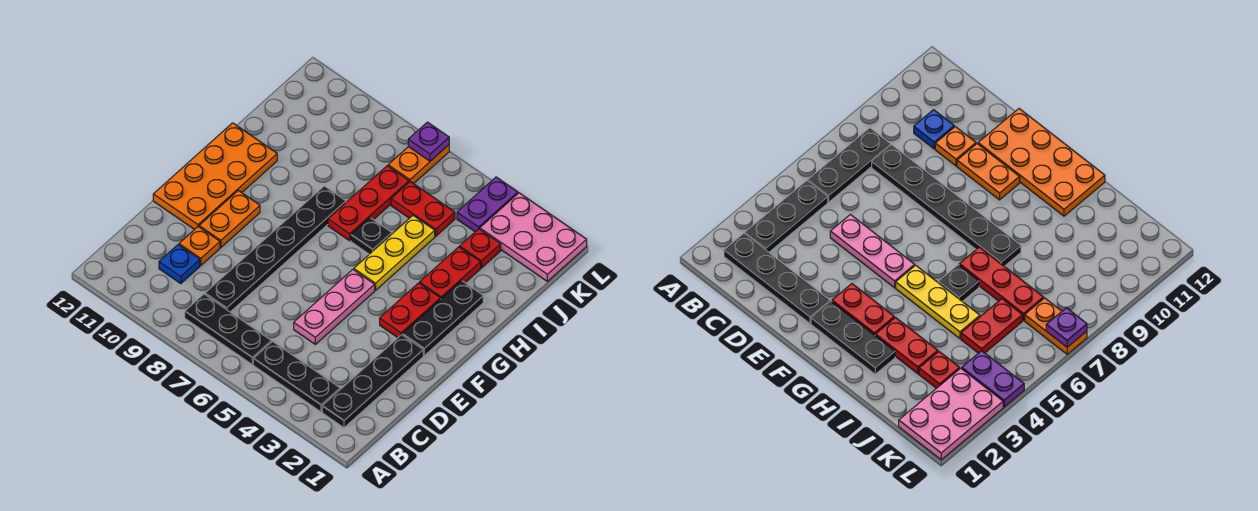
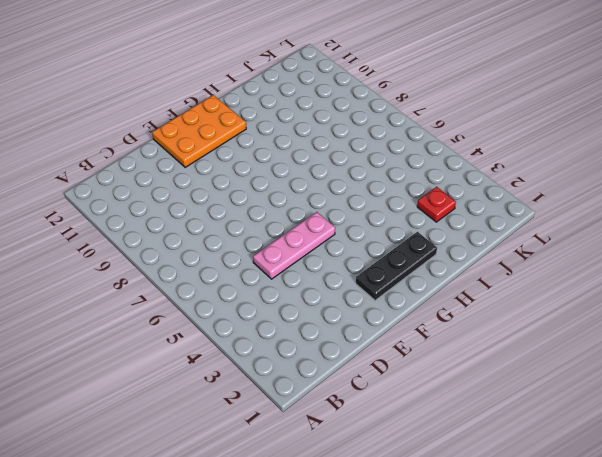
orange 2x3 plate [152,95,246,167] -> orange 2x4 plate [153,123,277,230]
none -> black 1x4 plate [322,335,423,428]
none -> black 1x3 plate [253,341,340,412]
none -> black 1x3 plate [185,294,271,365]

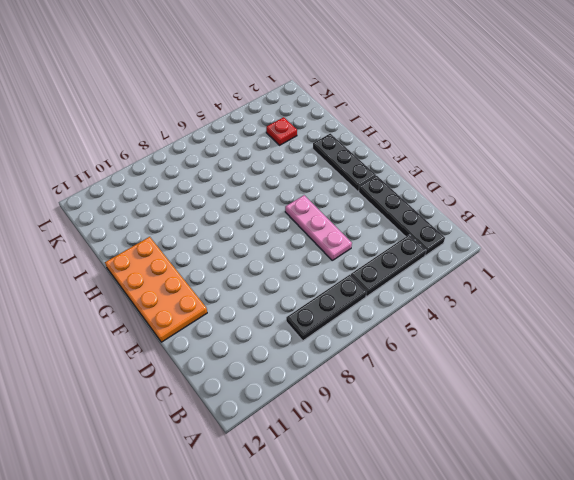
none -> black 1x6 plate [205,186,346,312]
none -> blue 1x1 plate [159,245,200,284]
none -> orange 1x1 plate [179,227,220,266]

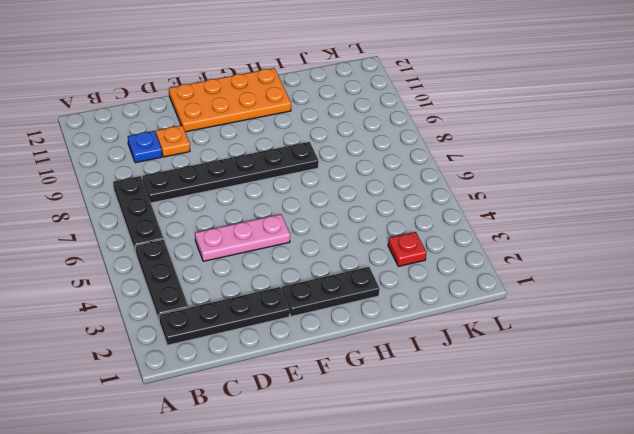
none -> orange 1x2 plate [199,190,260,247]
none -> red 1x2 plate [380,283,441,338]
none -> yellow 1x3 plate [354,215,435,290]

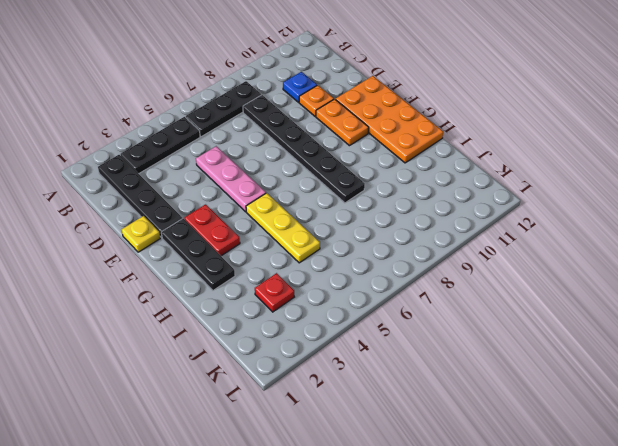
yellow 1x1 plate [122,216,160,252] -> none
none -> red 1x2 plate [420,247,481,299]
none -> black 1x1 plate [351,218,392,254]
none -> red 1x3 plate [328,166,409,241]

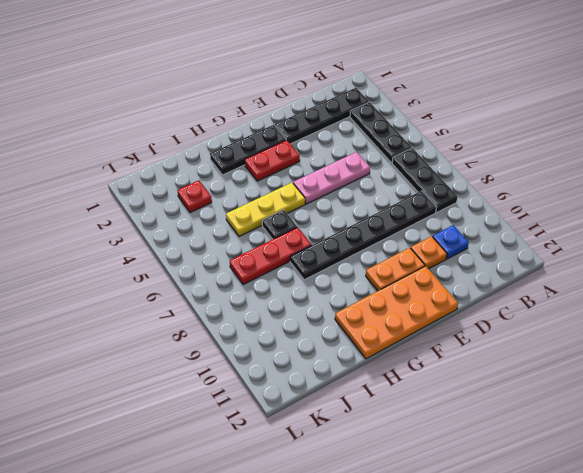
none -> red 1x2 plate [420,247,481,299]
none -> red 1x2 plate [391,182,455,236]
none -> pink 2x3 plate [480,193,587,281]

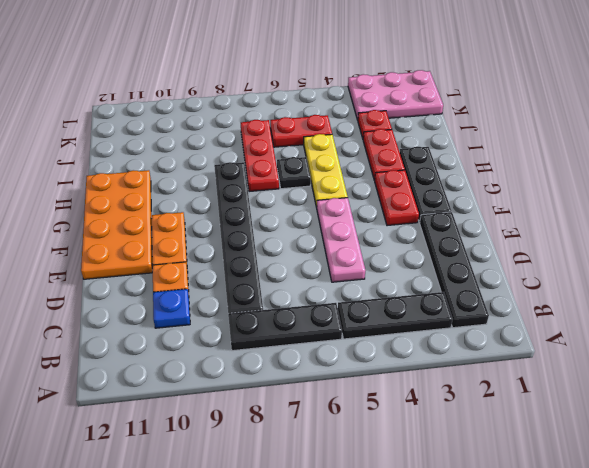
none -> purple 1x2 plate [457,177,518,232]
none -> orange 1x2 plate [388,145,449,184]
none -> purple 1x1 plate [408,122,449,161]

